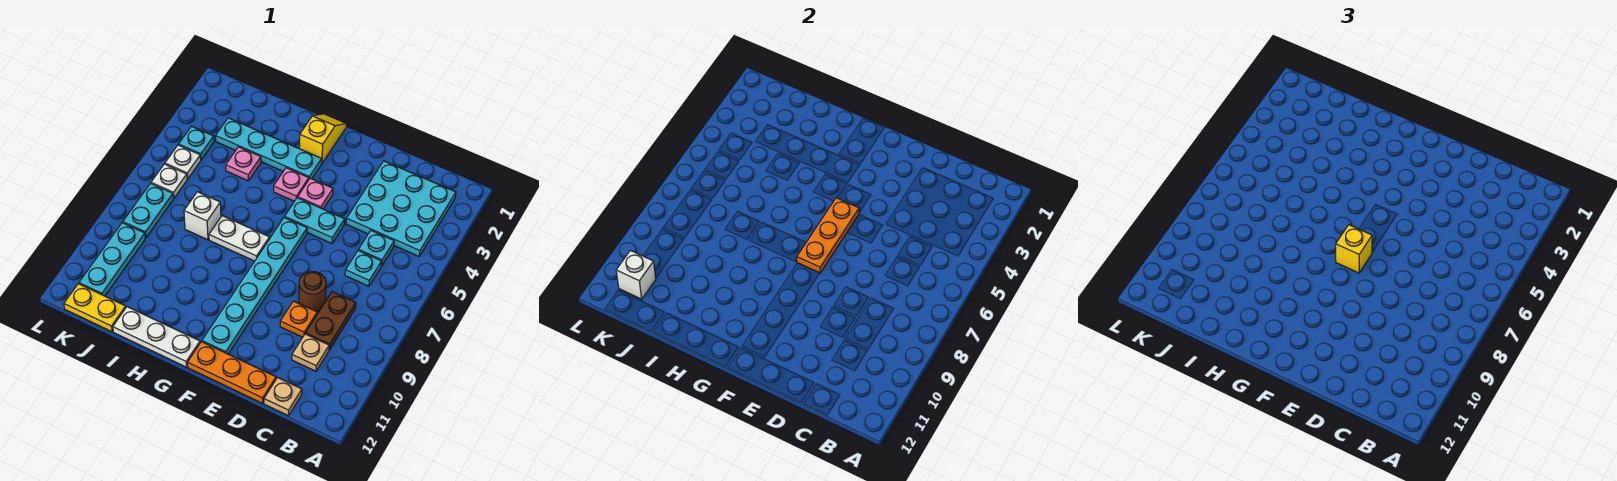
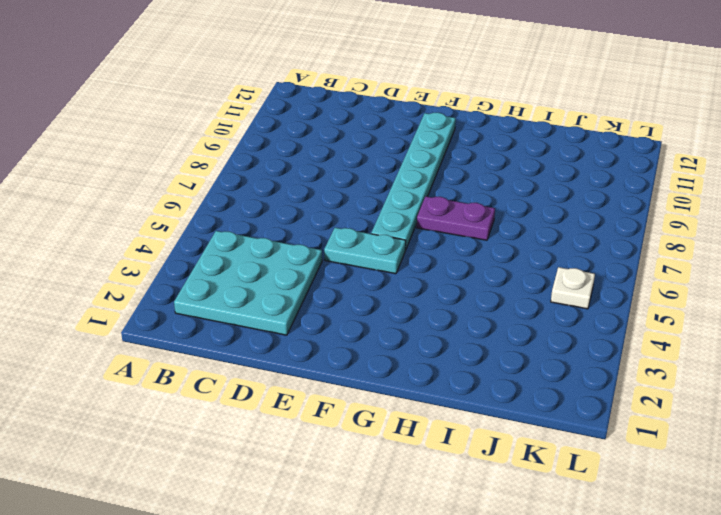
purple 1x2 plate [417,196,495,240] -> white 1x2 plate [209,216,269,261]
none -> cyan 1x1 plate [358,230,394,266]
none -> cyan 1x1 plate [345,251,382,286]
none -> brown 1x2 plate [306,292,356,350]

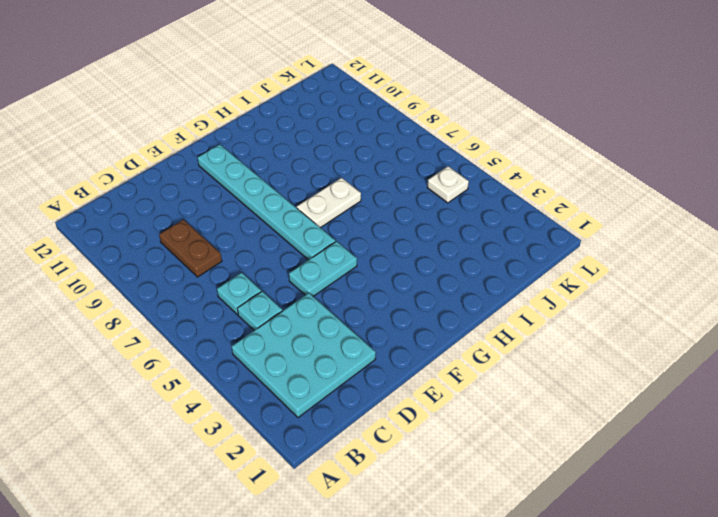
none -> tan 1x1 plate [292,334,329,371]
none -> tan 1x1 plate [264,378,302,416]
none -> brown 1x1 round brick [299,272,326,312]

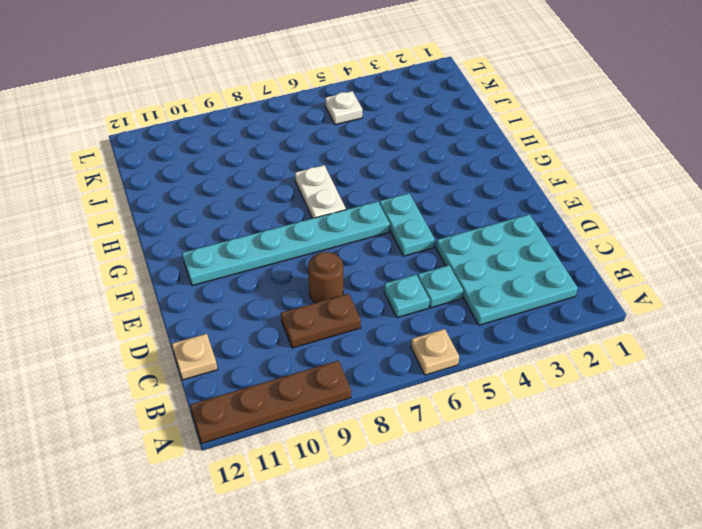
tan 1x1 plate [411,329,459,375] -> tan 1x1 plate moved to [292,334,329,371]
brown 1x4 plate [190,361,351,444] -> none
none -> orange 1x1 plate [280,301,317,337]
none -> orange 1x3 plate [188,342,276,403]
none -> pink 1x1 plate [298,178,333,209]

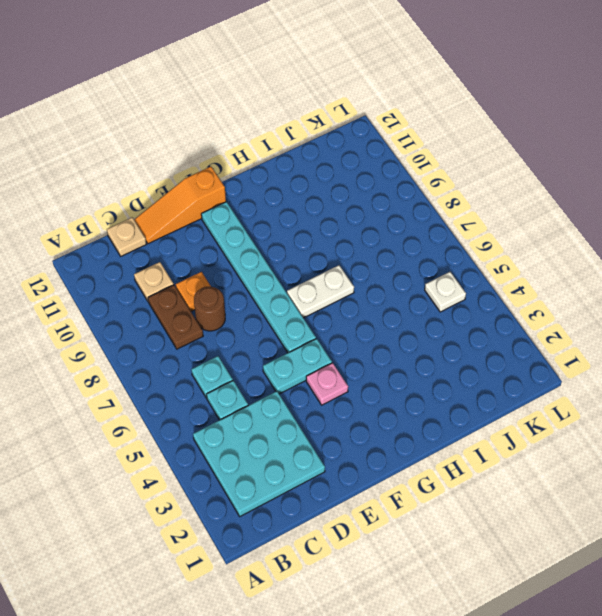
orange 1x3 slope [134,167,226,244] -> orange 1x3 plate [188,342,276,403]
none -> yellow 1x2 slope [299,114,347,164]
none -> cyan 1x4 plate [216,118,322,179]
none -> pink 1x1 plate [274,168,309,201]

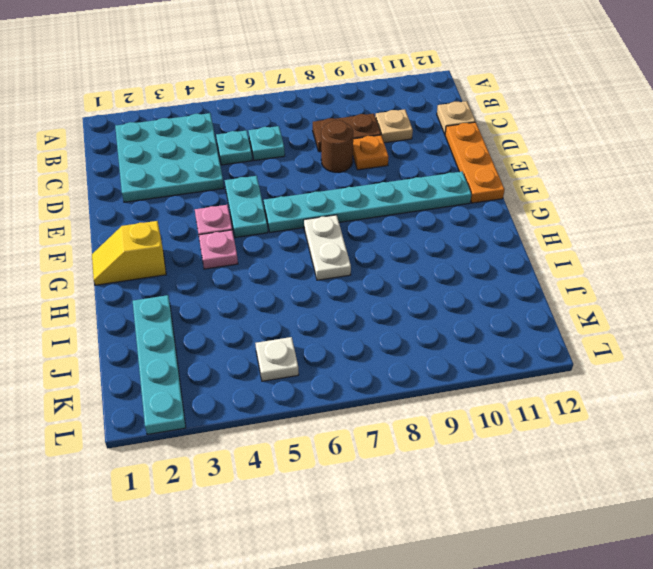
cyan 1x4 plate [133,295,186,435] -> cyan 1x4 plate moved to [216,118,322,179]
none -> white 1x3 plate [113,307,200,367]
none -> pink 1x1 plate [226,147,261,181]
none -> white 1x1 brick [184,192,221,240]

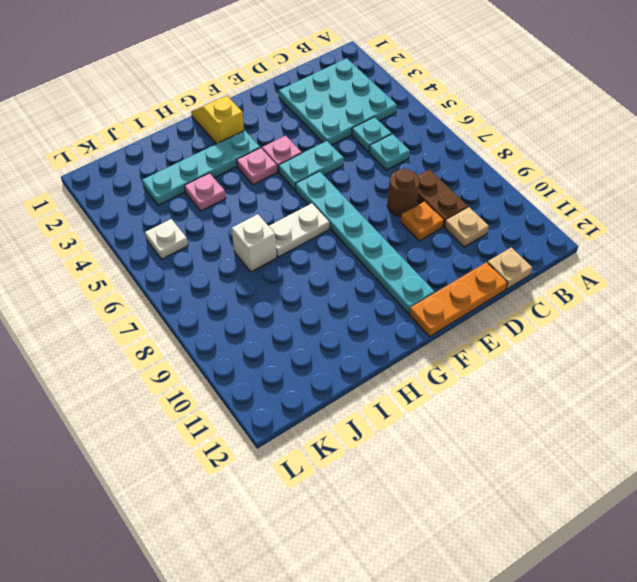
none -> white 1x3 plate [113,307,200,367]
none -> yellow 1x2 plate [64,284,126,332]
none -> cyan 1x1 plate [179,126,214,160]

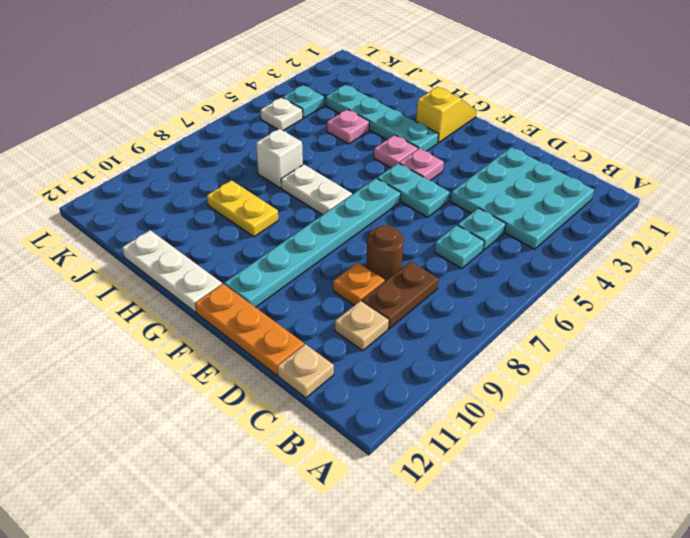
yellow 1x2 plate [207,180,278,237] -> yellow 1x2 plate moved to [64,284,126,332]
none -> white 1x1 plate [151,164,187,198]
none -> cyan 1x2 plate [123,183,173,238]
none -> cyan 1x3 plate [79,223,145,296]

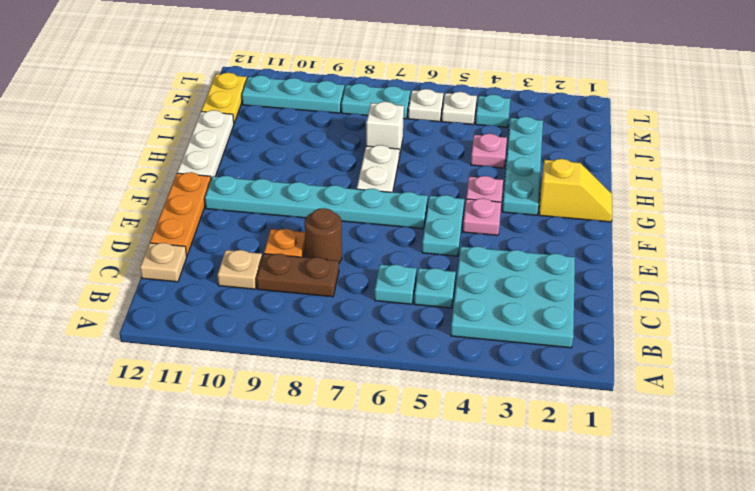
none -> orange 1x3 plate [797,198,859,273]
none -> white 1x1 brick [616,250,656,299]
none -> yellow 1x1 brick [1336,225,1372,273]

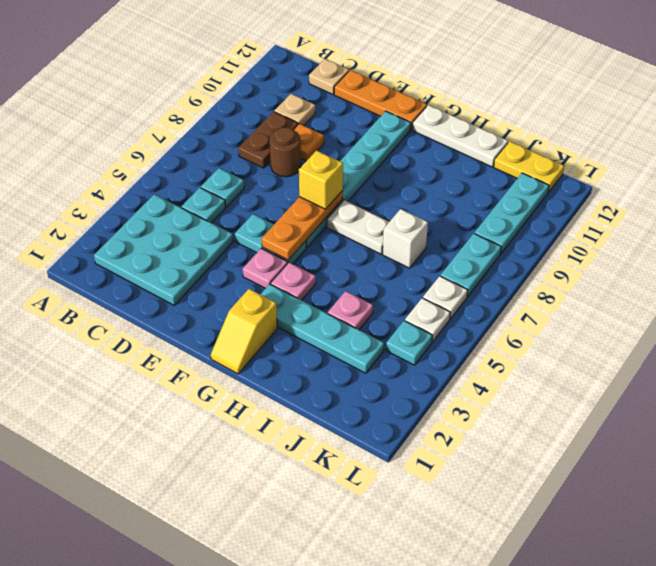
none -> white 1x1 brick [616,250,656,299]

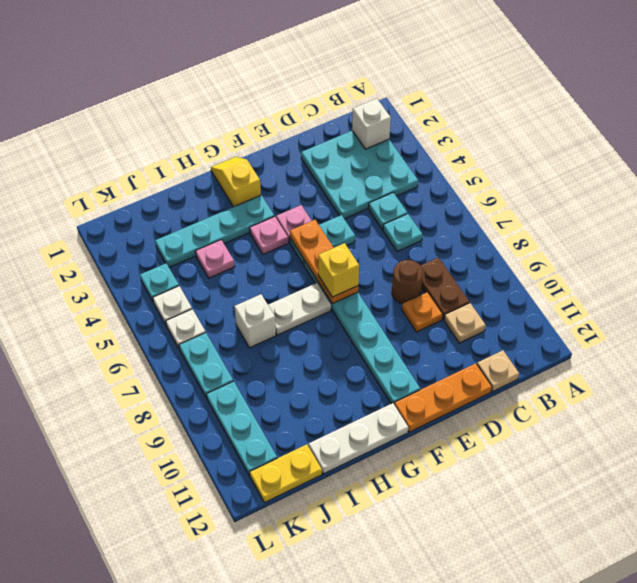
white 1x1 brick [352,99,391,149] -> white 1x1 brick moved to [616,250,656,299]

